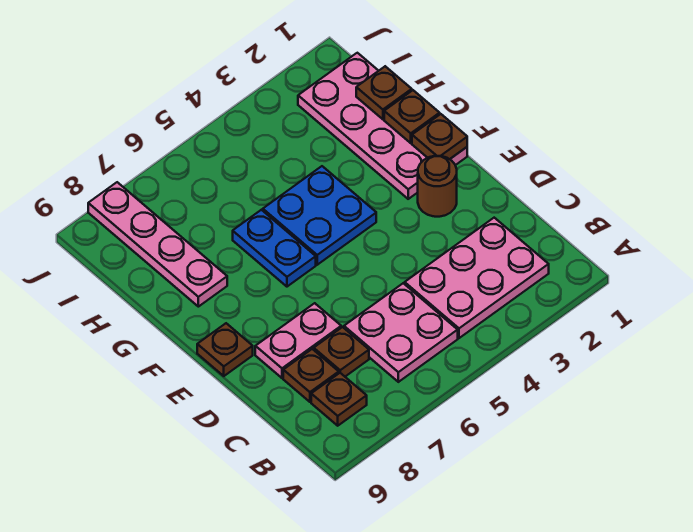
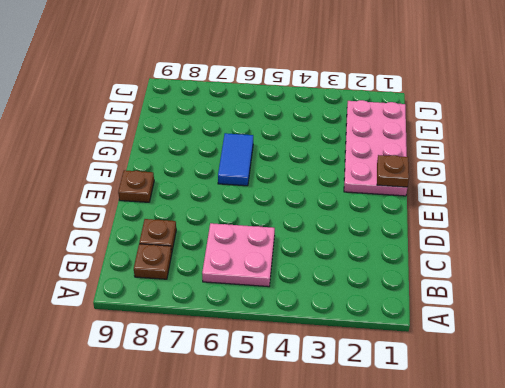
blue 1x2 tile [218,133,253,186] -> blue 1x2 plate [233,210,316,287]
none -> pink 2x3 plate [405,218,549,338]
none -> brown 1x1 plate [314,327,369,376]
none -> pink 1x2 plate [255,303,341,378]

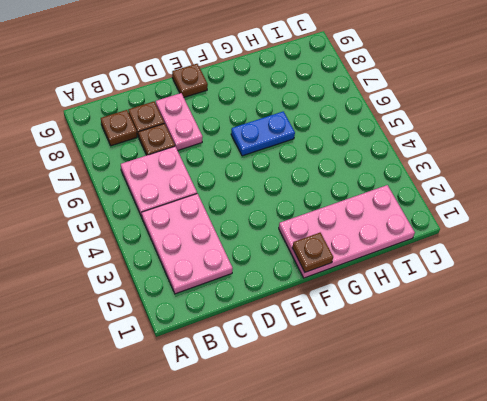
none -> brown 1x1 round brick [418,156,457,217]
none -> blue 2x2 plate [263,166,376,265]
none -> pink 1x4 plate [88,182,227,307]

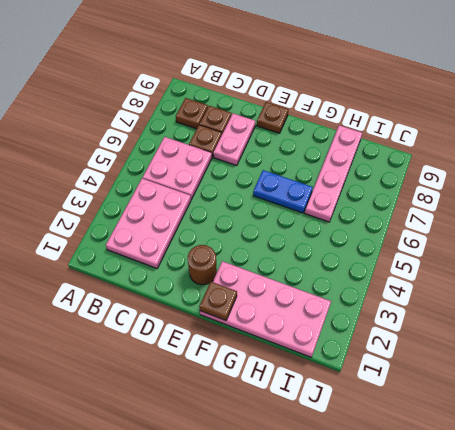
pink 1x4 plate [305,125,362,222] -> pink 1x4 plate turned to [88,182,227,307]
none -> blue 2x2 plate [263,166,376,265]
none -> brown 1x1 plate [384,90,440,143]
none -> brown 1x1 plate [356,66,412,119]

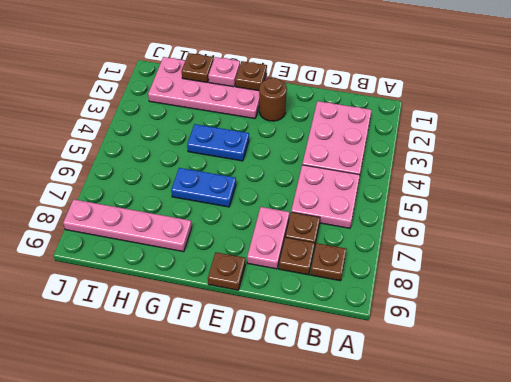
blue 1x2 plate [187,124,249,161] -> blue 2x2 plate [263,166,376,265]
pink 1x1 plate [208,57,240,87] -> brown 1x1 plate [384,90,440,143]

